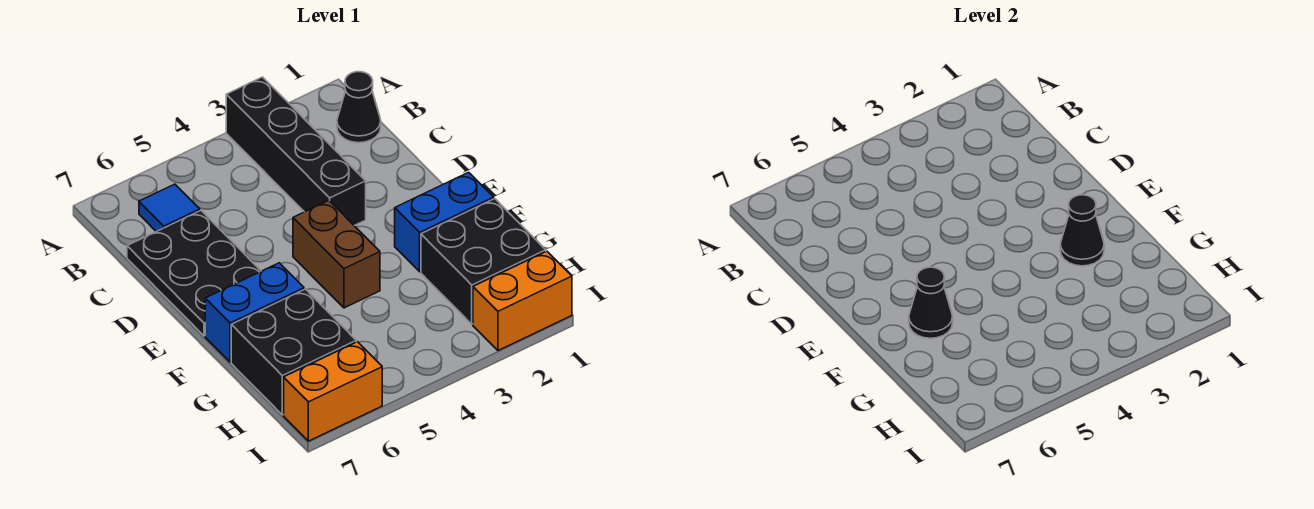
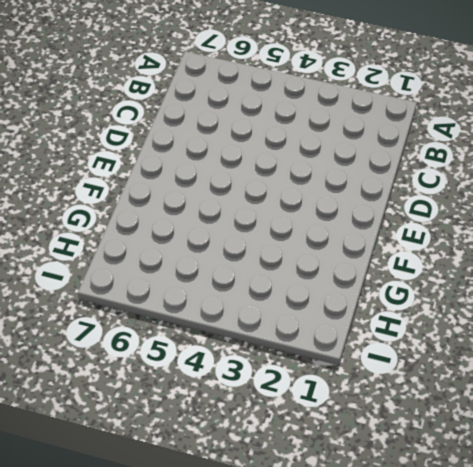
none -> black 1x4 brick [226,77,366,226]
none -> black 1x1 cone [337,72,381,143]
none -> blue 1x1 tile [139,184,200,232]

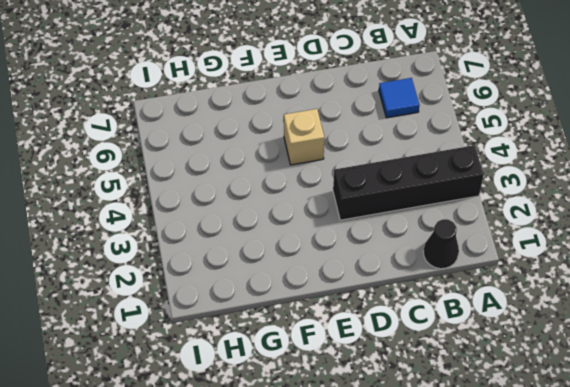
tan 1x1 brick [284,109,324,165] -> none
none -> black 2x3 plate [127,211,261,336]
none -> brown 1x2 brick [293,200,380,308]
none -> blue 1x2 brick [395,172,494,272]

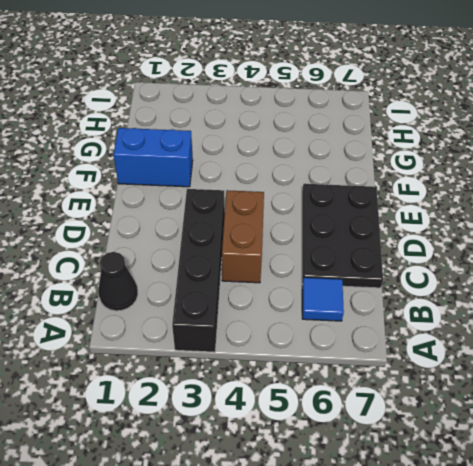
brown 1x2 brick [222,190,264,283] -> brown 1x2 brick moved to [293,200,380,308]
none -> blue 1x2 brick [205,263,304,362]
none -> black 2x2 brick [421,199,546,324]
none -> black 2x2 brick [231,289,356,415]

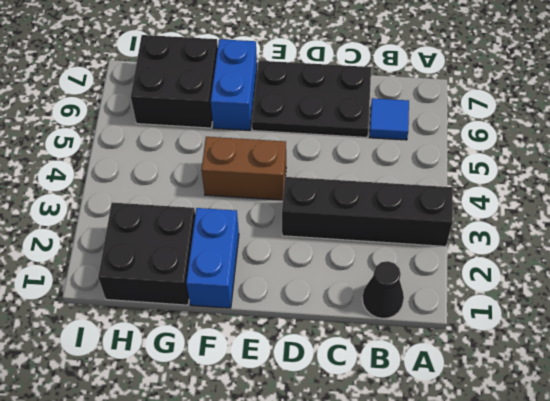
none -> orange 1x2 brick [473,251,572,351]
none -> orange 1x2 brick [284,342,382,441]
none -> black 1x1 cone [1060,195,1104,266]

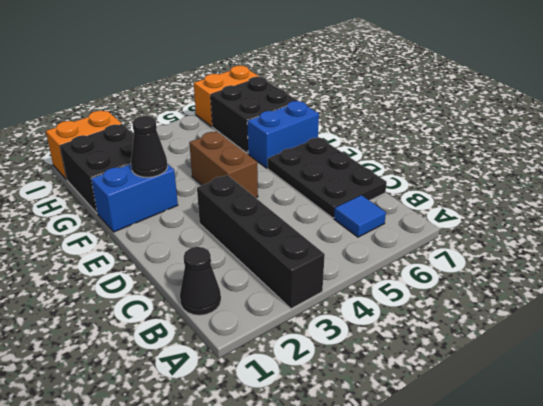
none -> black 1x1 cone [909,267,953,338]

